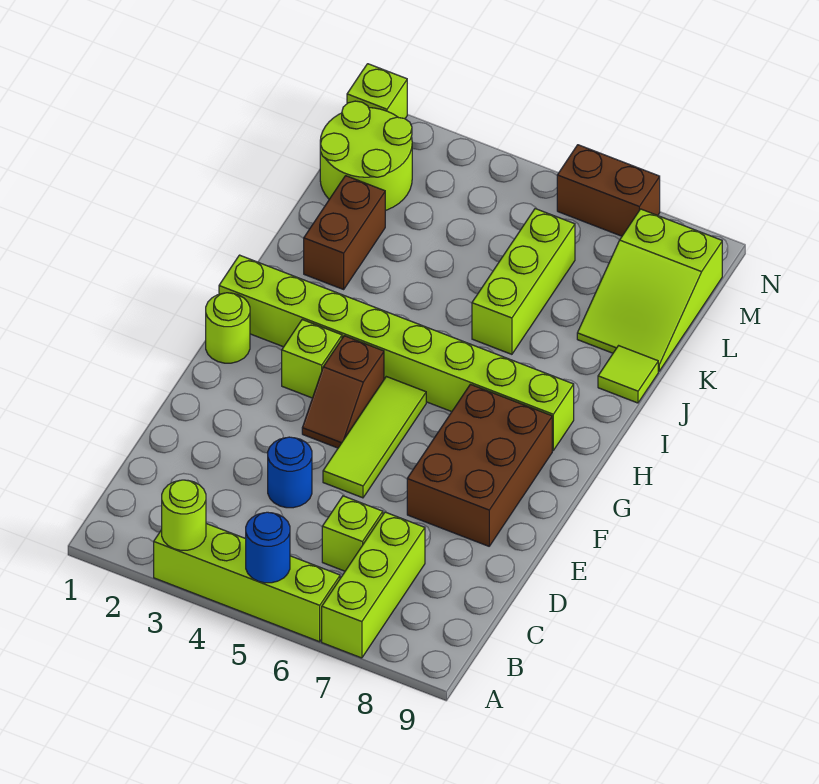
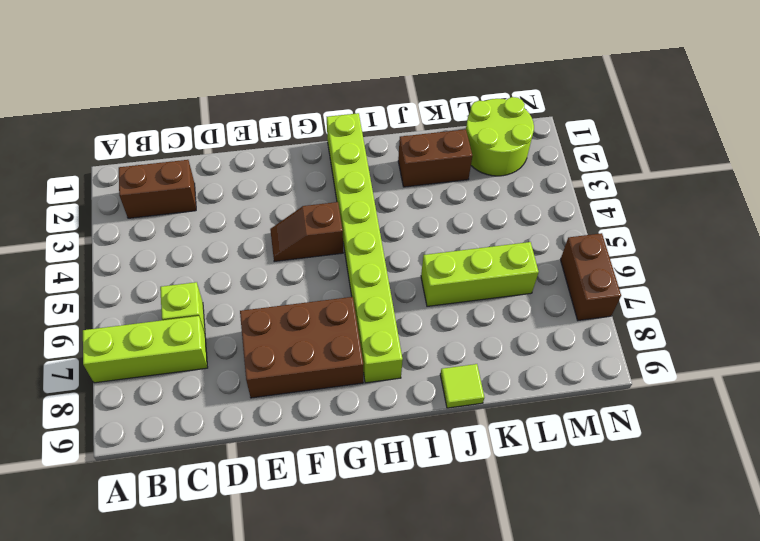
brown 1x2 brick [119,160,196,218] -> none
none -> lime 1x4 brick [154,524,340,642]
none -> blue 1x1 round brick [268,437,312,508]
none -> lime 1x3 tile [323,377,426,498]

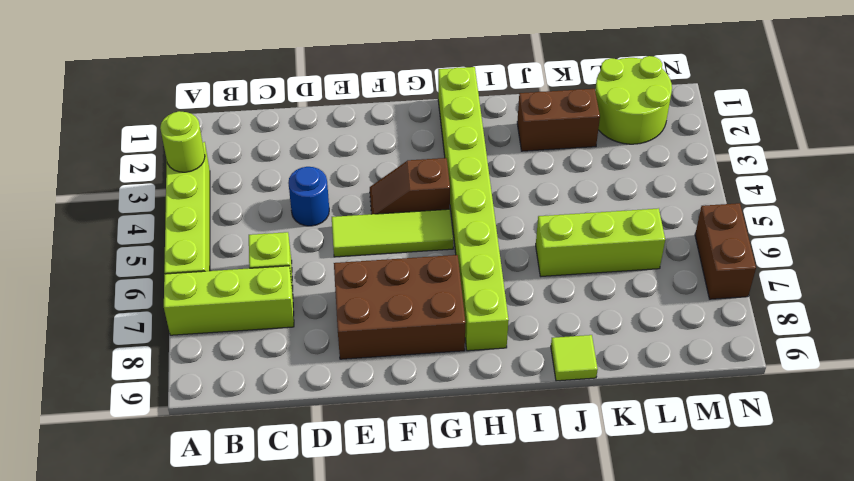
none -> lime 1x1 round brick [206,293,250,363]
none -> lime 1x1 brick [282,320,342,398]
none -> lime 2x3 slope [577,209,722,371]

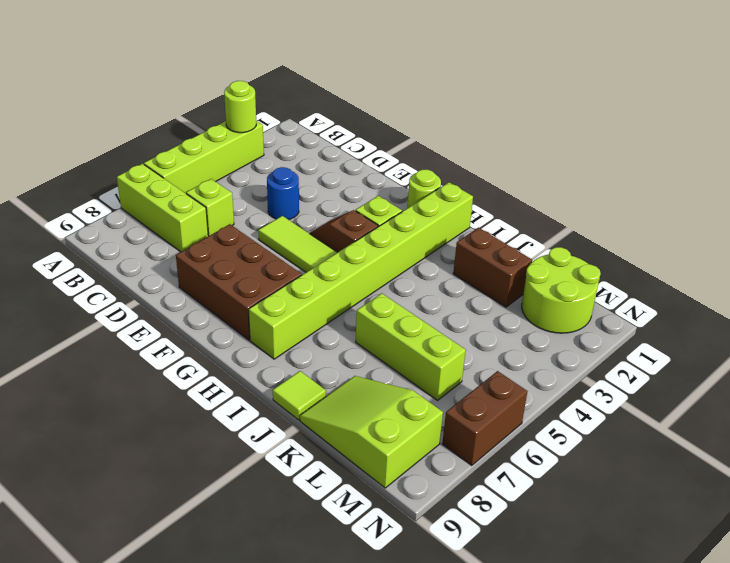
none -> lime 1x1 brick [347,64,407,119]
none -> blue 1x1 round brick [246,512,290,583]

